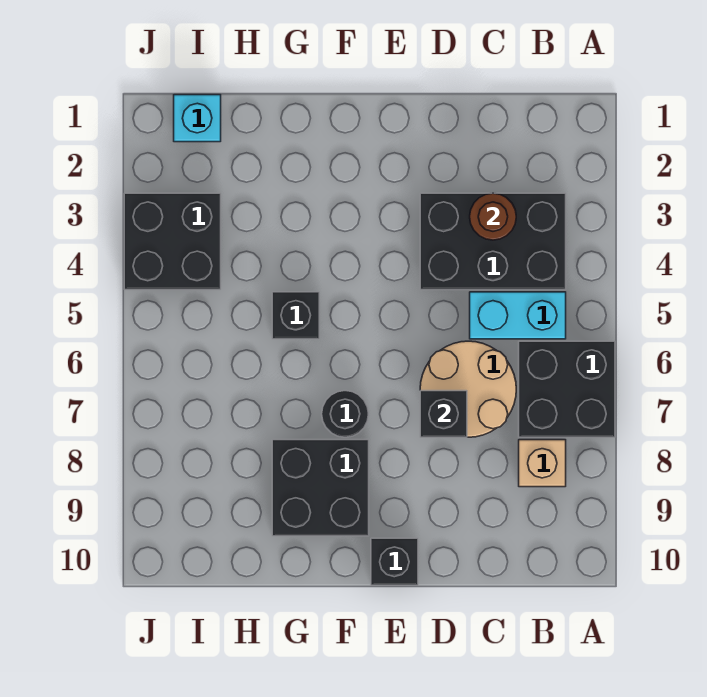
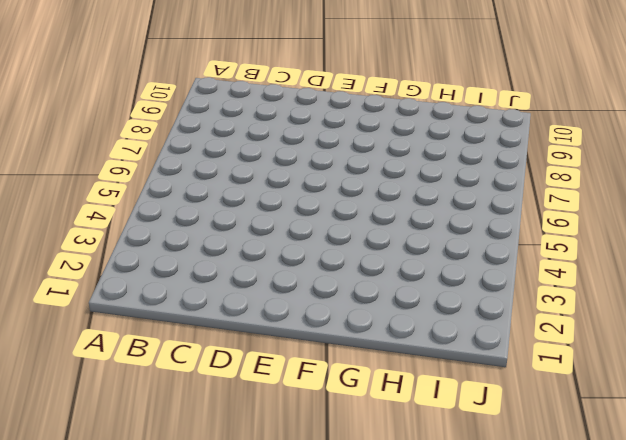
none -> black 2x2 brick [519,341,615,437]
none -> black 2x3 brick [420,193,566,290]
none -> cyan 1x2 brick [470,292,566,339]

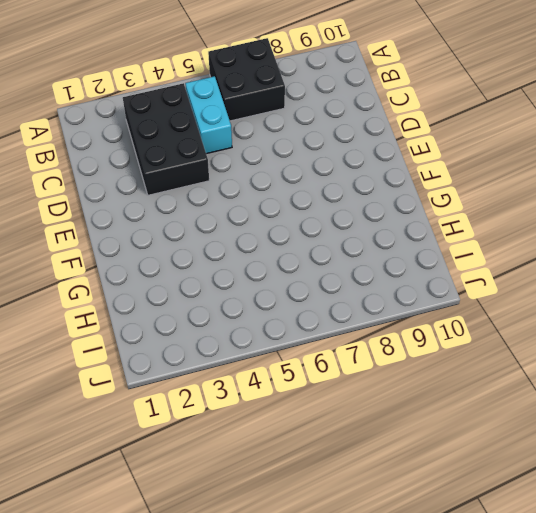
none -> tan 1x1 brick [519,440,566,487]
none -> tan 2x2 round brick [420,341,516,437]
none -> black 1x1 brick [371,538,418,585]

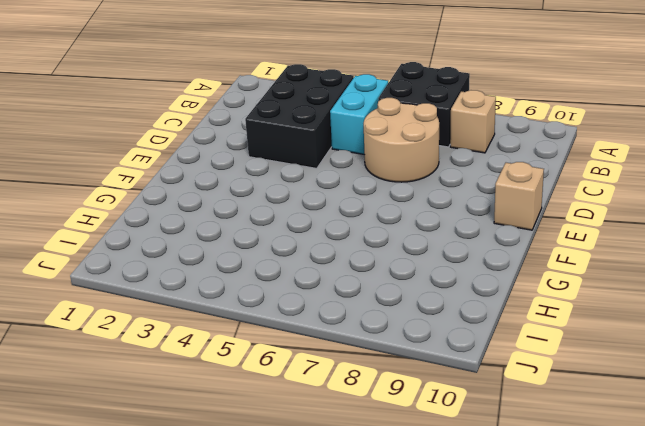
tan 1x1 brick [494,162,544,230] -> black 1x1 brick [371,538,418,585]
none -> black 1x1 round brick [322,391,368,437]
none -> black 2x2 brick [272,440,369,536]
none -> black 1x1 brick [272,292,319,339]

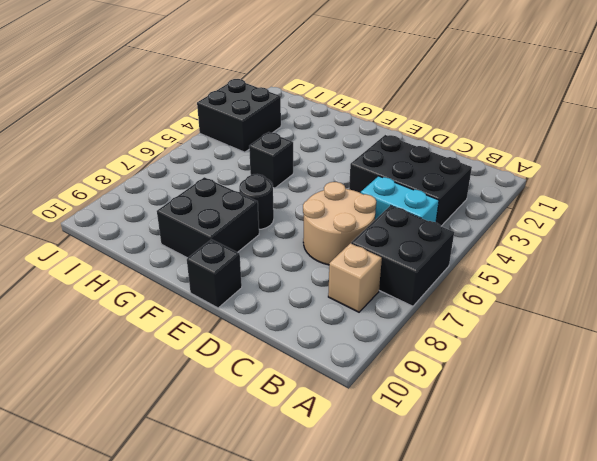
none -> cyan 1x1 brick [174,95,221,142]
none -> brown 1x1 round brick [470,193,516,240]
none -> black 1x1 brick [420,391,467,437]

